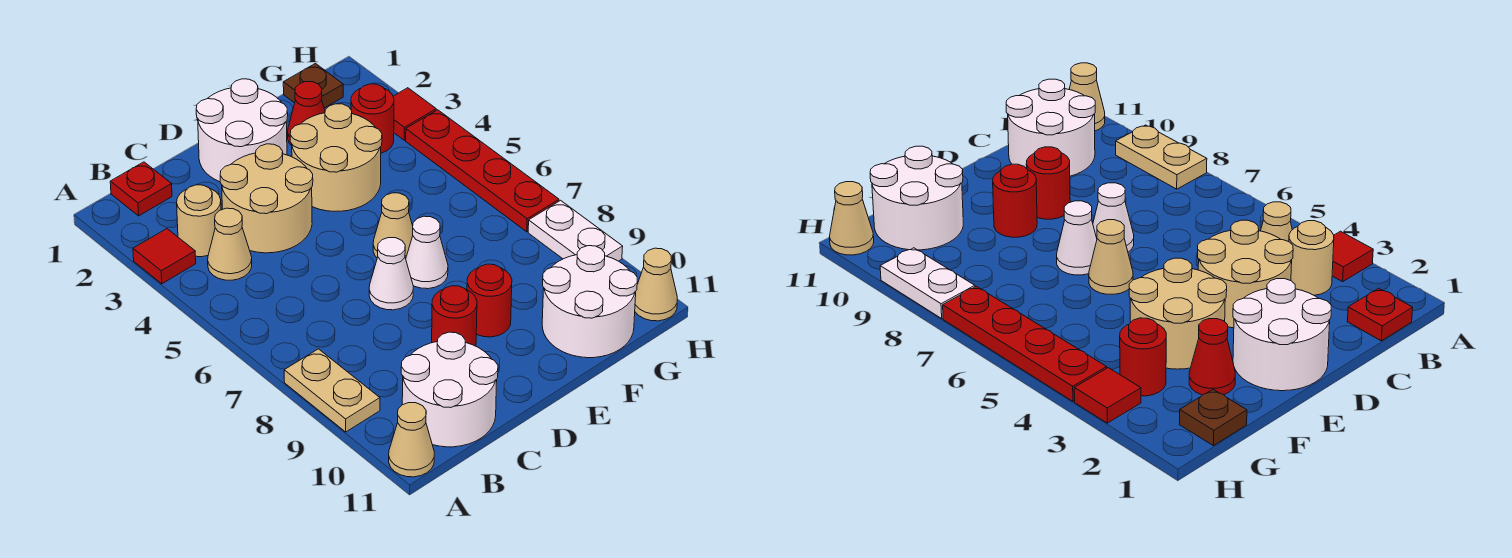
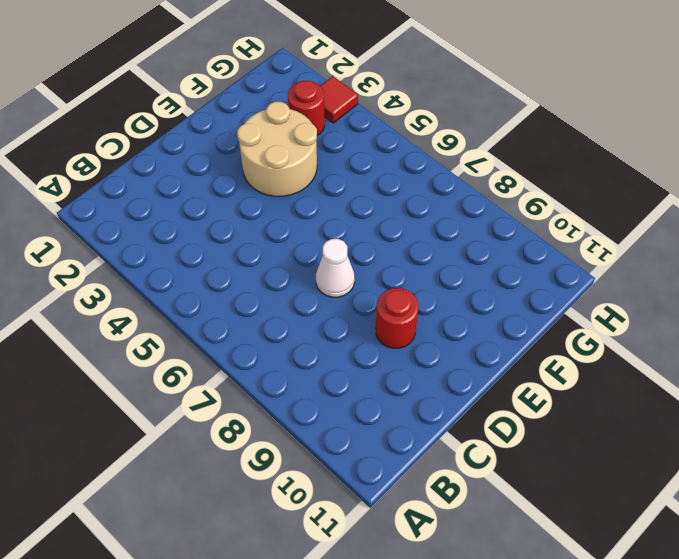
none -> red 1x1 tile [133,229,196,284]
none -> tan 1x2 plate [284,349,380,432]
none -> tan 1x1 cone [389,403,434,477]

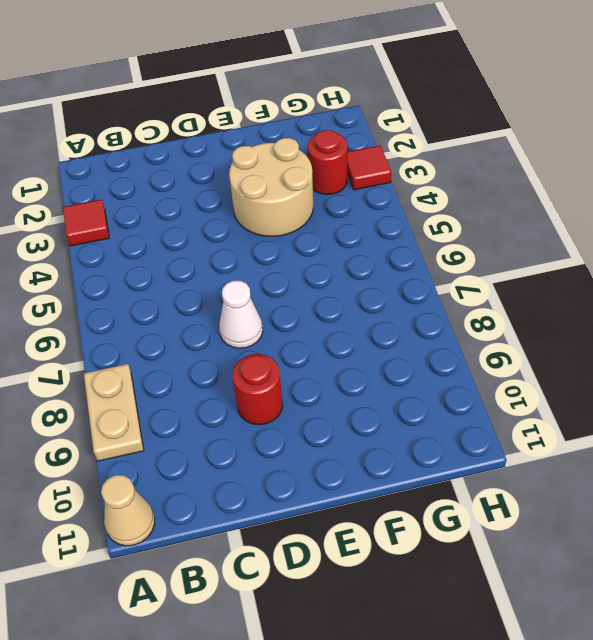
none -> red 1x1 plate [110,162,172,216]
none -> tan 1x1 round brick [177,185,221,257]
none -> tan 1x1 cone [208,208,252,280]

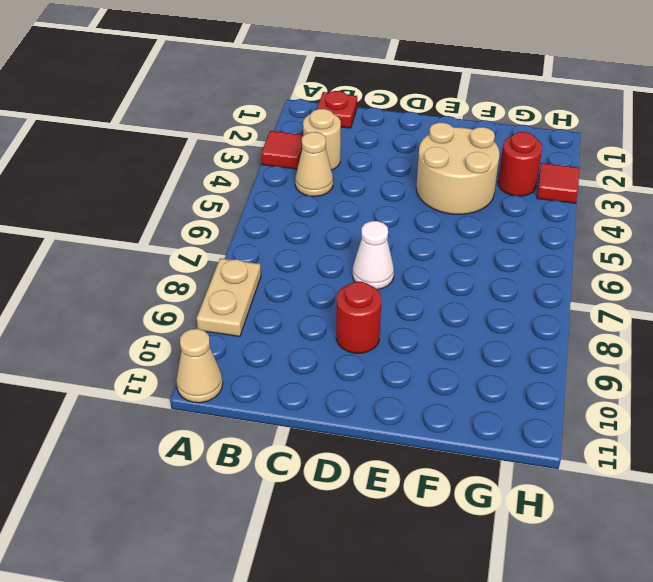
none -> white 2x2 round brick [401,332,498,447]
none -> tan 2x2 round brick [220,144,313,253]
none -> white 2x2 round brick [196,79,288,182]

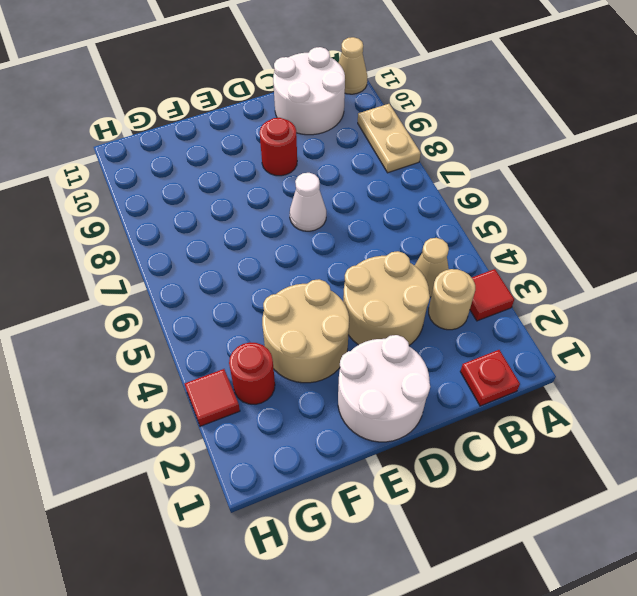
none -> tan 1x1 cone [373,193,413,258]
none -> white 1x1 cone [406,216,448,289]
none -> red 1x1 round brick [467,264,512,337]

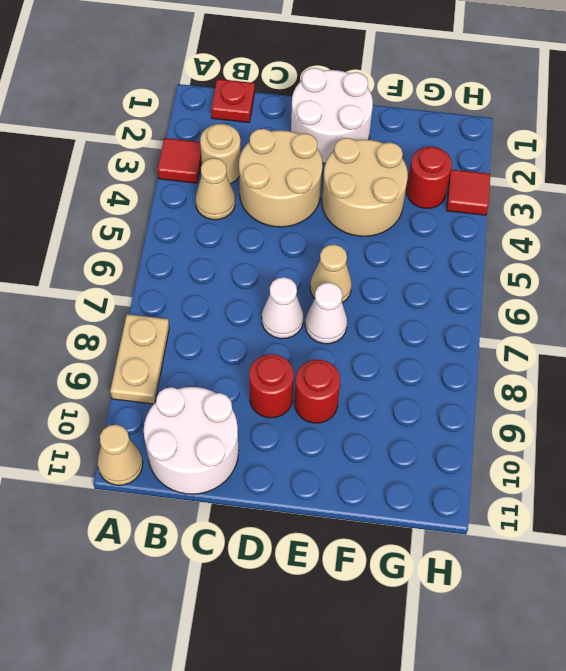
none -> red 1x1 cone [288,82,325,146]
none -> white 2x2 round brick [542,246,637,358]
none -> brown 1x1 plate [283,64,343,108]

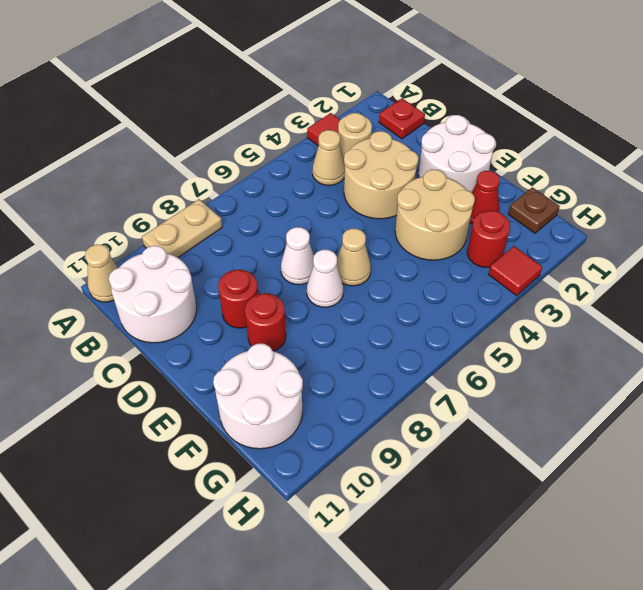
none -> red 1x4 plate [406,110,559,232]
none -> white 1x2 plate [528,200,623,261]
none -> tan 1x1 cone [635,248,677,321]

